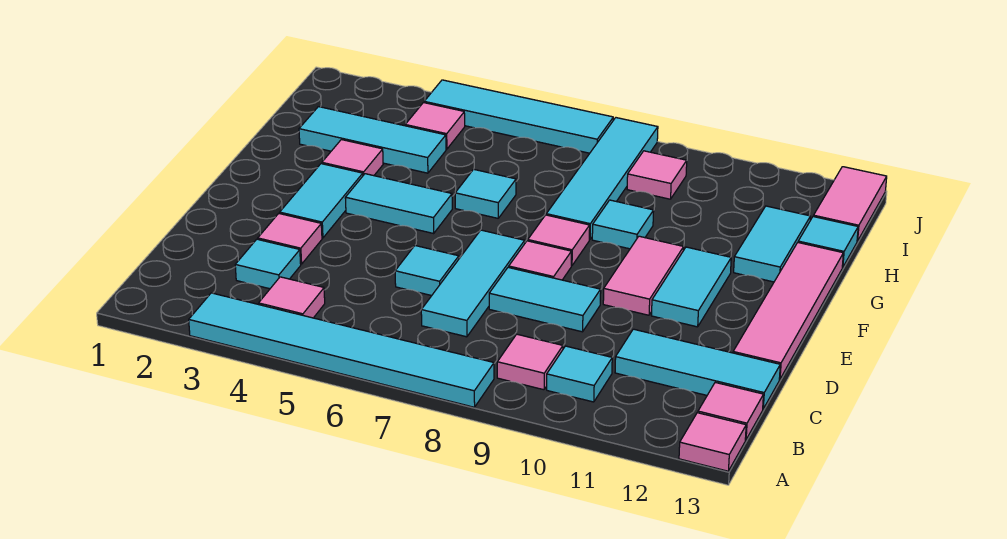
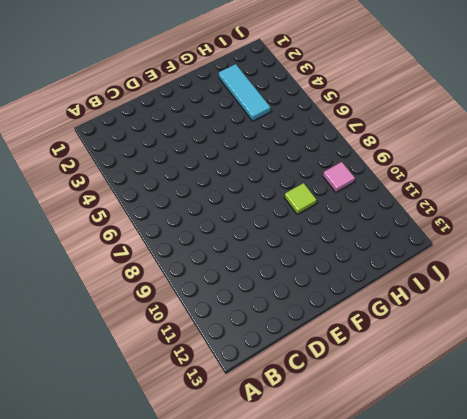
lime 1x1 tile [284,183,317,214] -> cyan 1x1 tile [592,200,654,249]
none -> cyan 1x6 tile [189,293,494,407]
none -> pink 1x1 tile [679,413,746,471]
none -> pink 1x1 tile [259,277,325,318]
none -> pink 1x1 tile [497,334,563,390]

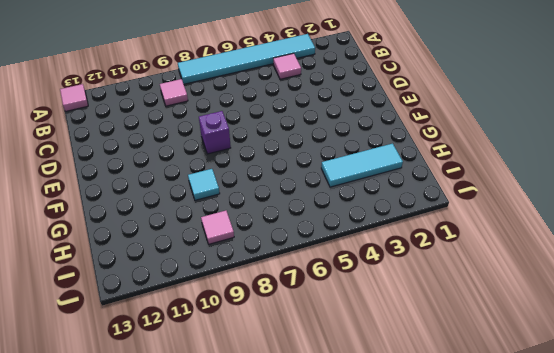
purple 1x1 brick [199,111,231,154] -> pink 1x1 tile [509,241,571,280]
none -> cyan 1x1 tile [547,346,612,402]
none -> pink 1x1 tile [698,382,763,440]
none -> cyan 1x1 tile [235,239,301,289]
none -> cyan 1x3 tile [421,230,525,337]

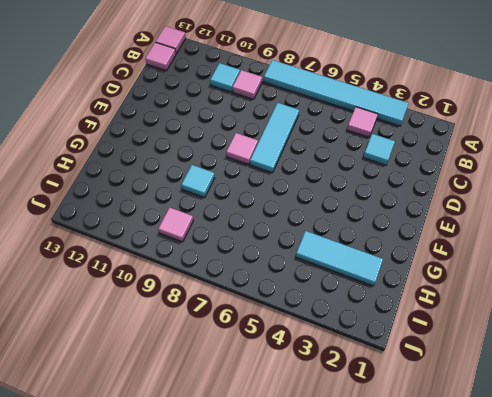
none -> cyan 1x3 tile [615,329,780,409]
none -> pink 1x1 tile [258,213,322,264]
none -> cyan 1x1 tile [395,246,459,296]
none -> cyan 1x2 tile [489,267,601,332]

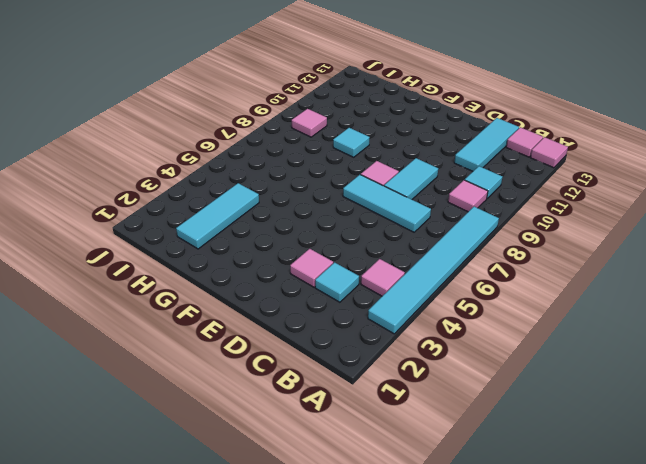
none -> cyan 1x1 tile [395,246,459,296]
none -> pink 1x4 tile [733,243,843,379]
none -> cyan 1x2 tile [280,164,363,238]
none -> pink 1x2 tile [603,236,684,315]

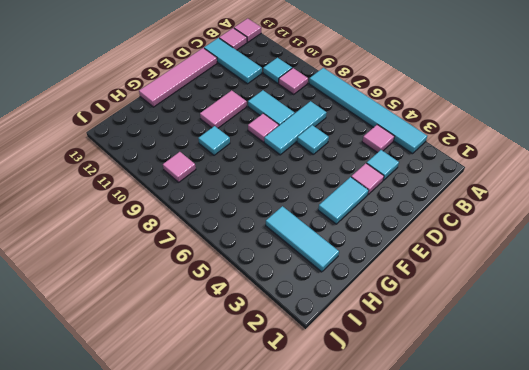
none -> cyan 1x2 tile [651,247,731,327]
none -> cyan 1x2 tile [345,174,452,233]
none -> pink 1x1 tile [528,215,590,266]
none -> pink 1x1 tile [322,140,383,176]

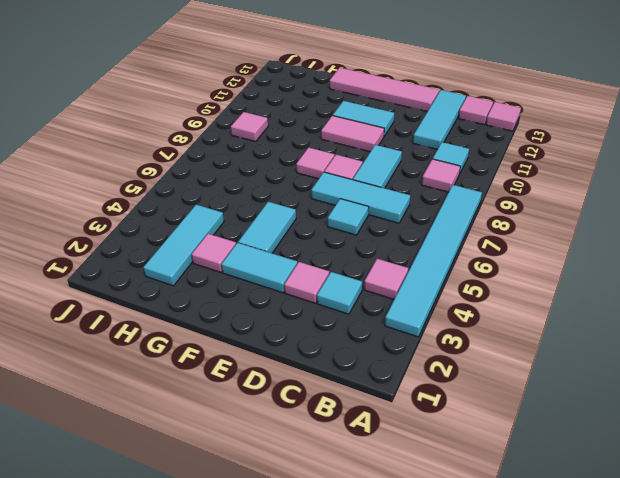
none -> cyan 1x1 tile [455,169,516,218]
none -> cyan 1x4 tile [546,118,658,240]
none -> cyan 1x1 tile [592,200,654,249]
none -> cyan 1x2 tile [734,206,810,282]

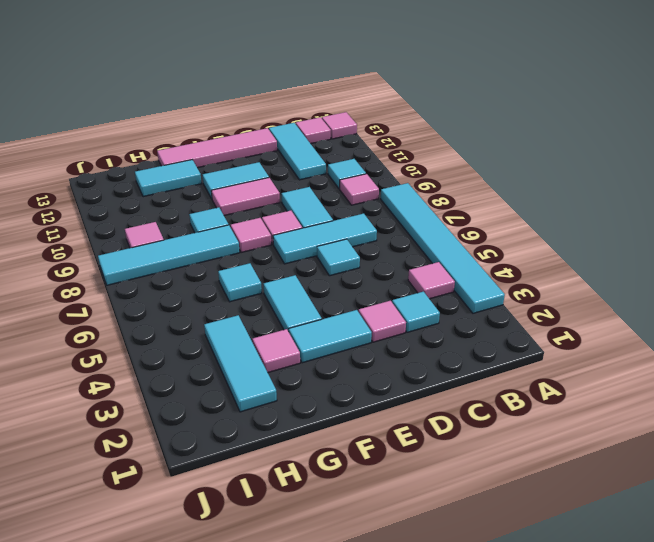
none -> cyan 1x1 tile [798,217,858,267]
none -> pink 1x1 tile [405,103,465,149]
none -> pink 1x2 tile [813,167,887,241]
none -> cyan 1x4 tile [424,80,613,153]

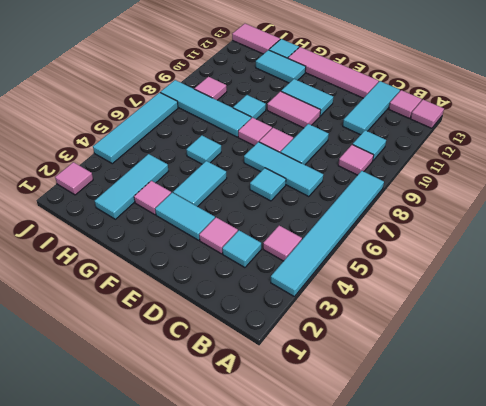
pink 1x1 tile [55,162,93,195] -> pink 1x1 tile moved to [405,103,465,149]

